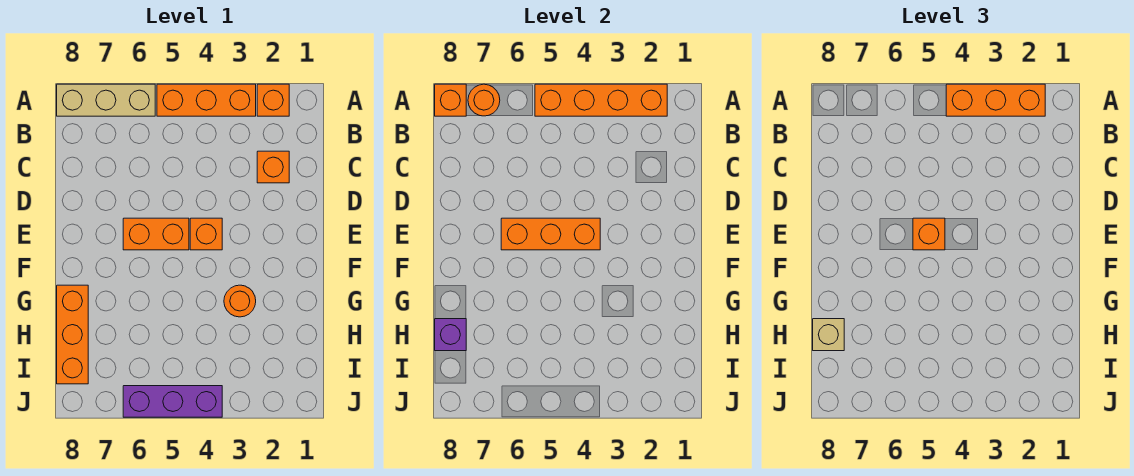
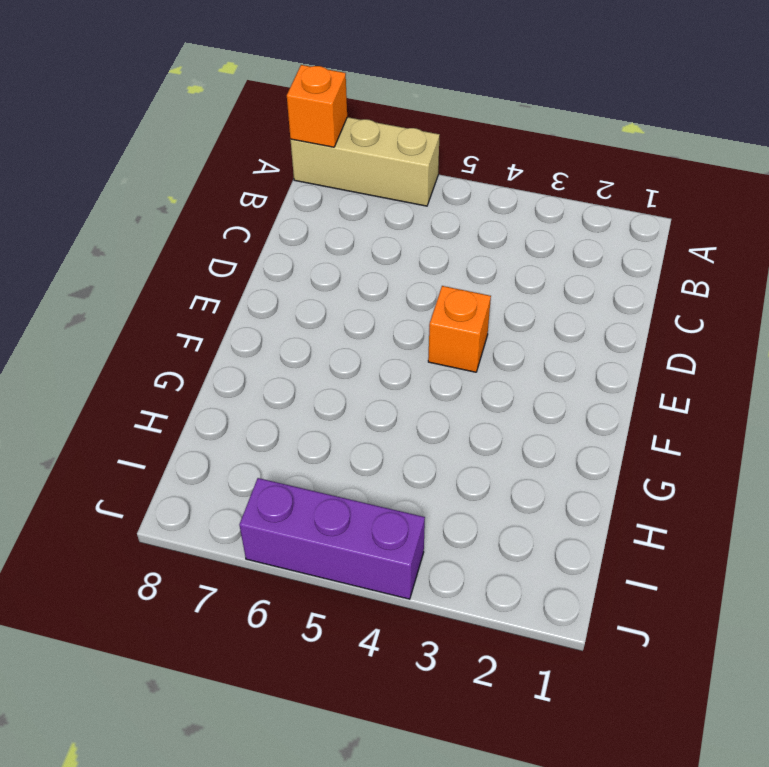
none -> orange 1x1 brick [257,84,289,116]
none -> orange 1x3 brick [157,84,256,116]
none -> orange 1x1 brick [257,151,289,183]

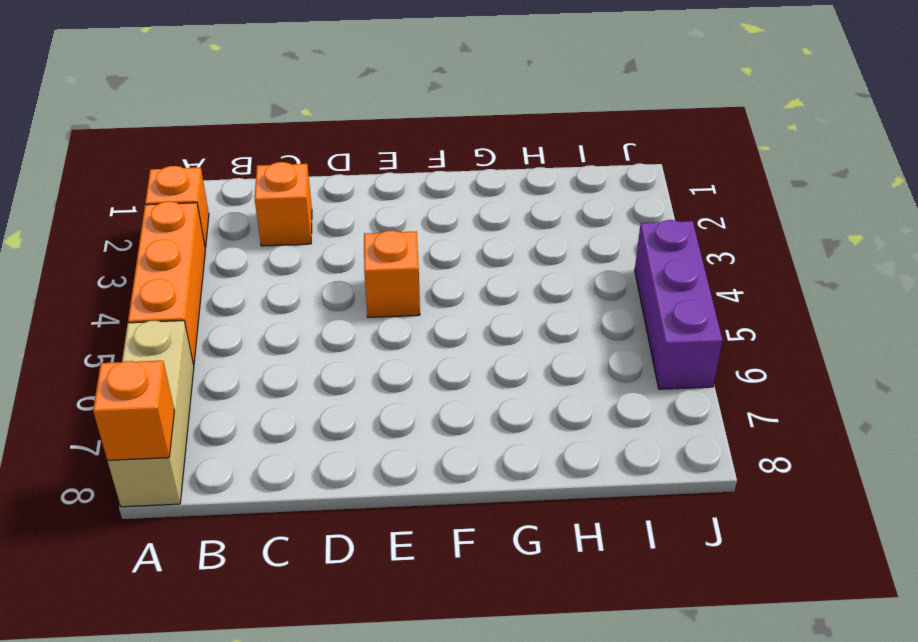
none -> orange 1x2 brick [123,218,189,250]
none -> orange 1x1 round brick [224,285,256,317]
none -> orange 1x3 brick [57,285,88,384]

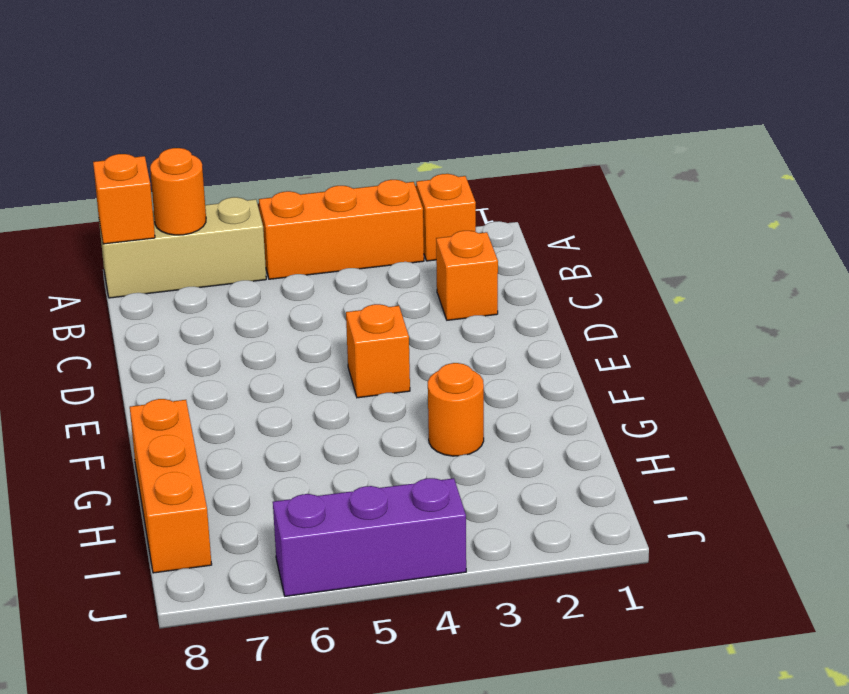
none -> orange 1x2 brick [123,218,189,250]
none -> orange 1x4 brick [535,84,667,116]
none -> orange 1x3 brick [501,218,600,250]

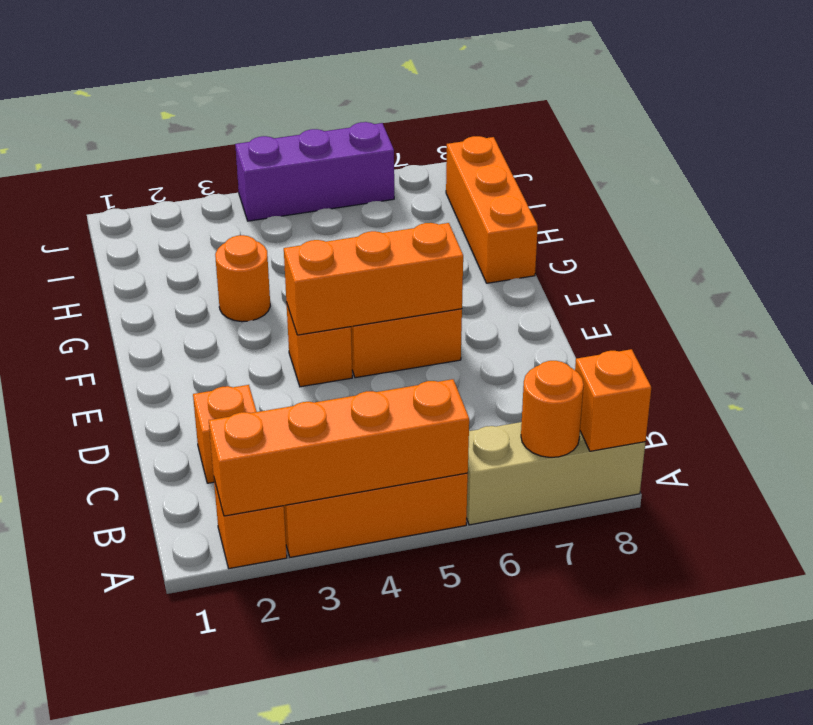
none -> purple 1x1 brick [435,319,466,351]
none -> orange 1x3 brick [946,84,1045,116]
none -> orange 1x1 brick [913,218,945,250]

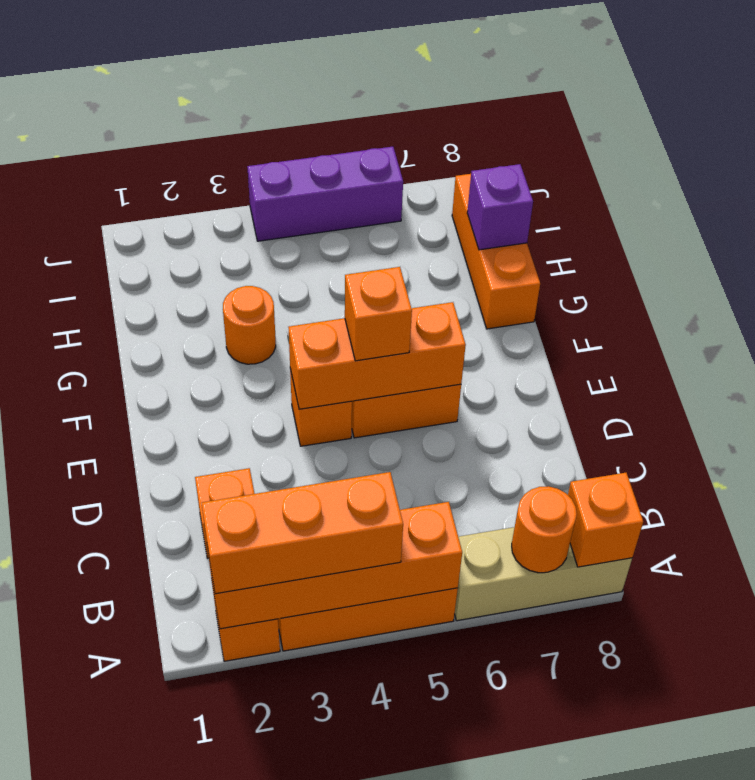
none -> tan 1x1 brick [813,319,844,351]

